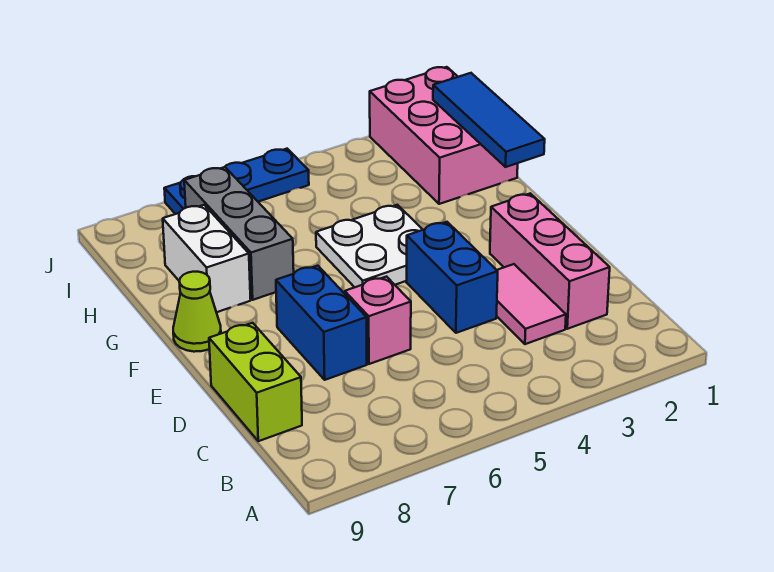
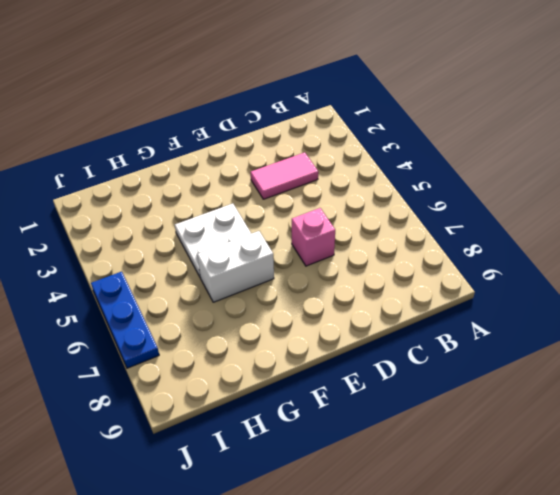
white 1x2 brick [197,231,274,302] -> white 1x2 brick moved to [163,205,251,312]
none -> pink 1x3 brick [490,193,610,329]
none -> lime 1x2 brick [209,323,302,441]
none -> blue 1x2 brick [407,222,498,333]

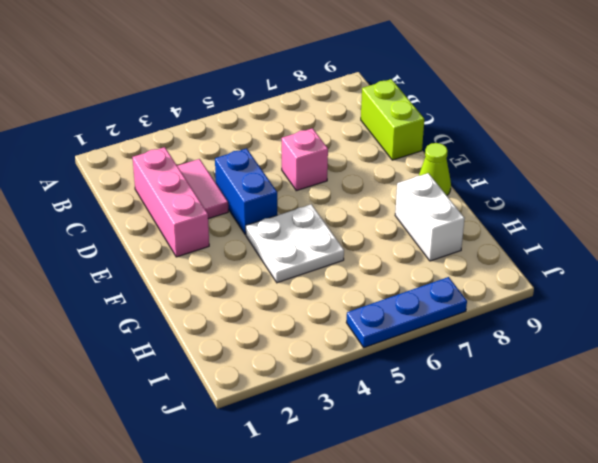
none -> blue 1x2 brick [276,266,367,380]
none -> grey 1x3 brick [184,167,294,300]
none -> pink 2x3 brick [370,67,518,204]

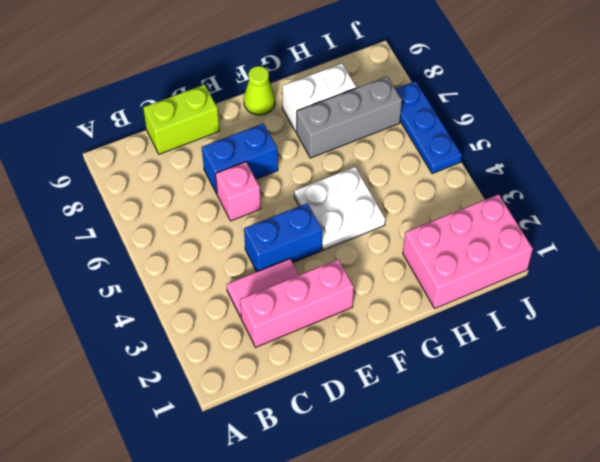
none -> blue 1x3 tile [433,73,545,167]

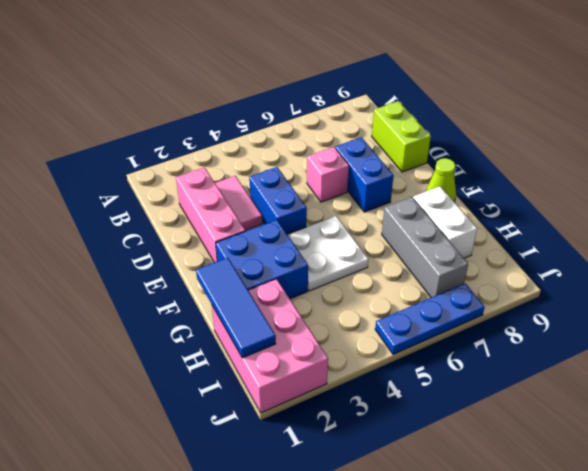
blue 2x2 brick [216,220,308,299] -> none

